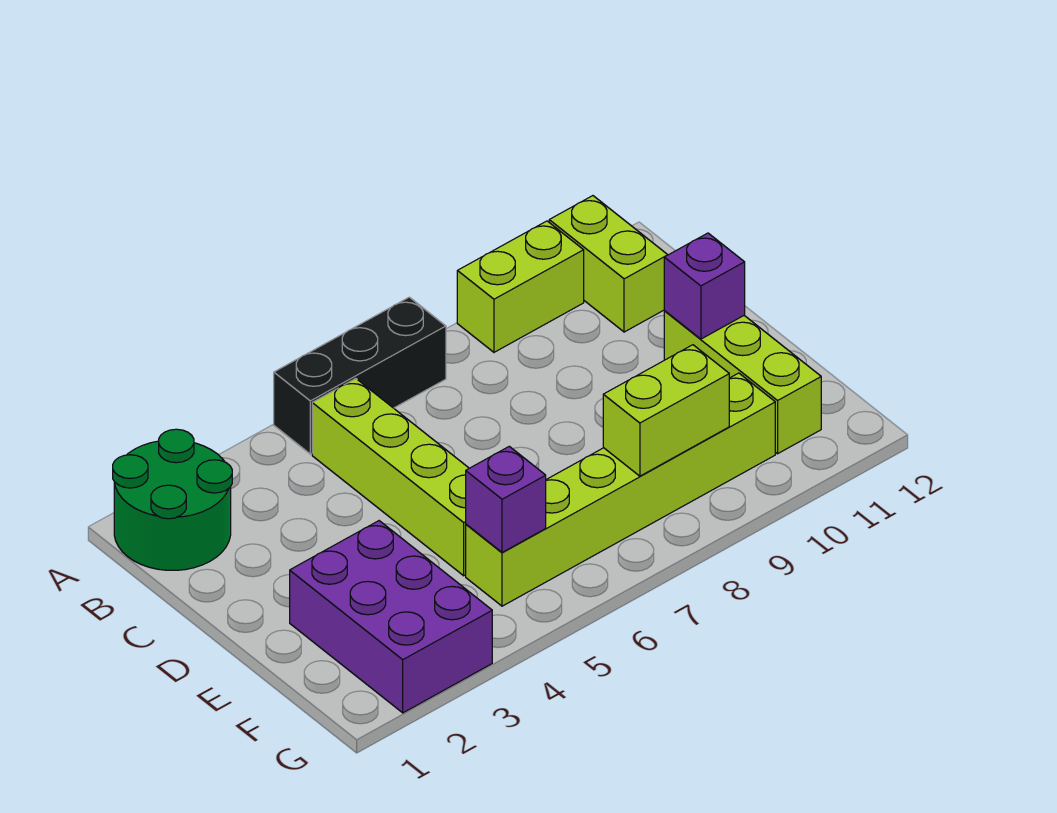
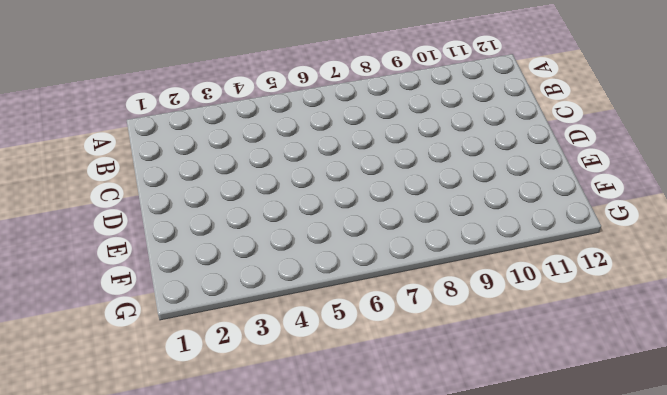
none -> green 2x2 round brick [113,429,232,570]
none -> black 1x3 brick [274,297,446,454]

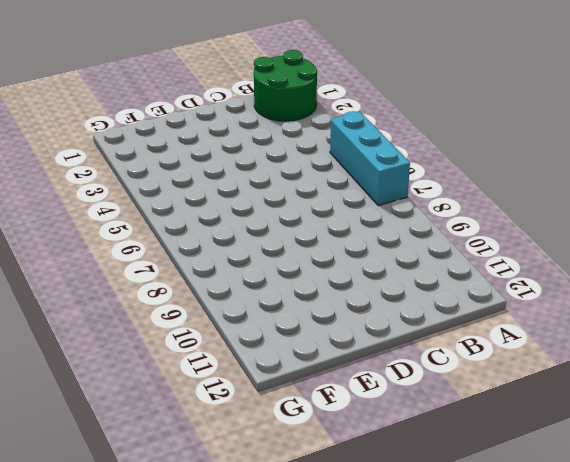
cyan 1x3 brick [330,111,410,206] -> black 1x3 brick [274,297,446,454]
none -> lime 1x2 brick [457,221,584,352]
none -> lime 1x2 brick [549,196,667,332]

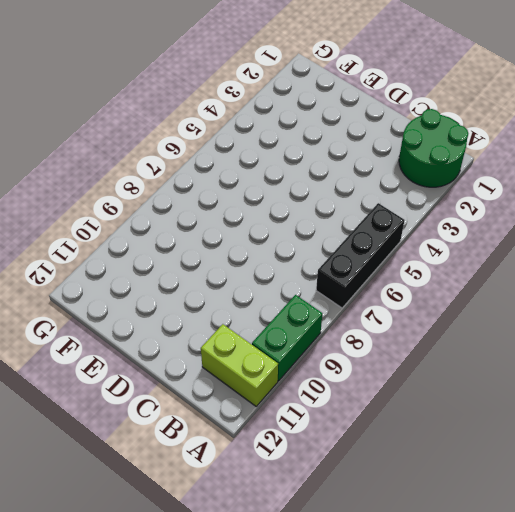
green 1x2 brick [252,295,322,381] -> lime 1x2 brick [457,221,584,352]
none -> lime 1x4 brick [312,379,469,576]
none -> lime 1x3 brick [664,311,821,454]

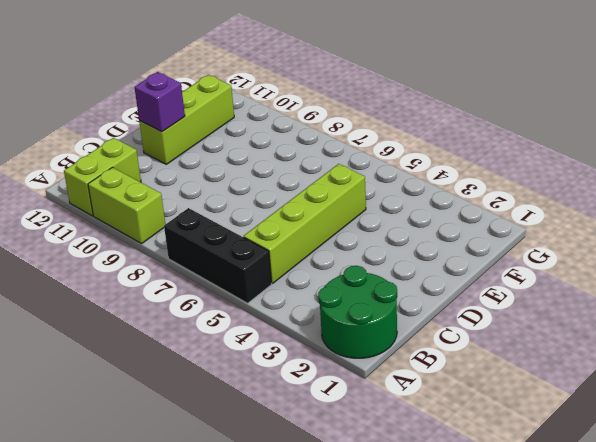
none -> purple 2x3 brick [290,521,492,713]
none -> lime 1x6 brick [466,373,775,606]

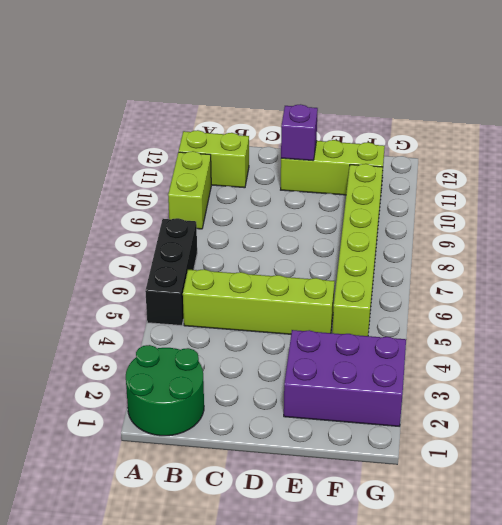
none -> purple 1x1 brick [466,446,546,552]
none -> lime 1x2 brick [603,345,729,476]

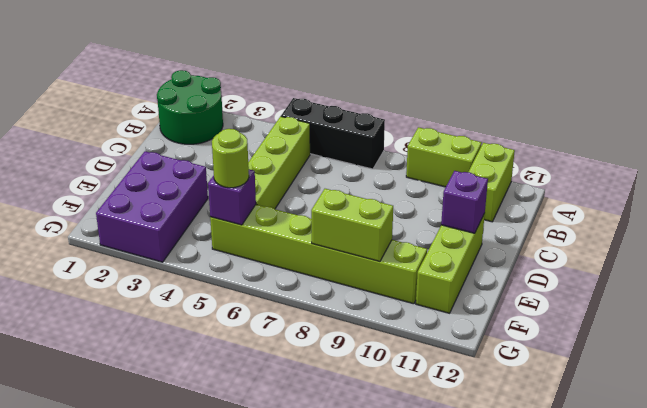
lime 1x1 round brick [212,129,249,188] -> none

